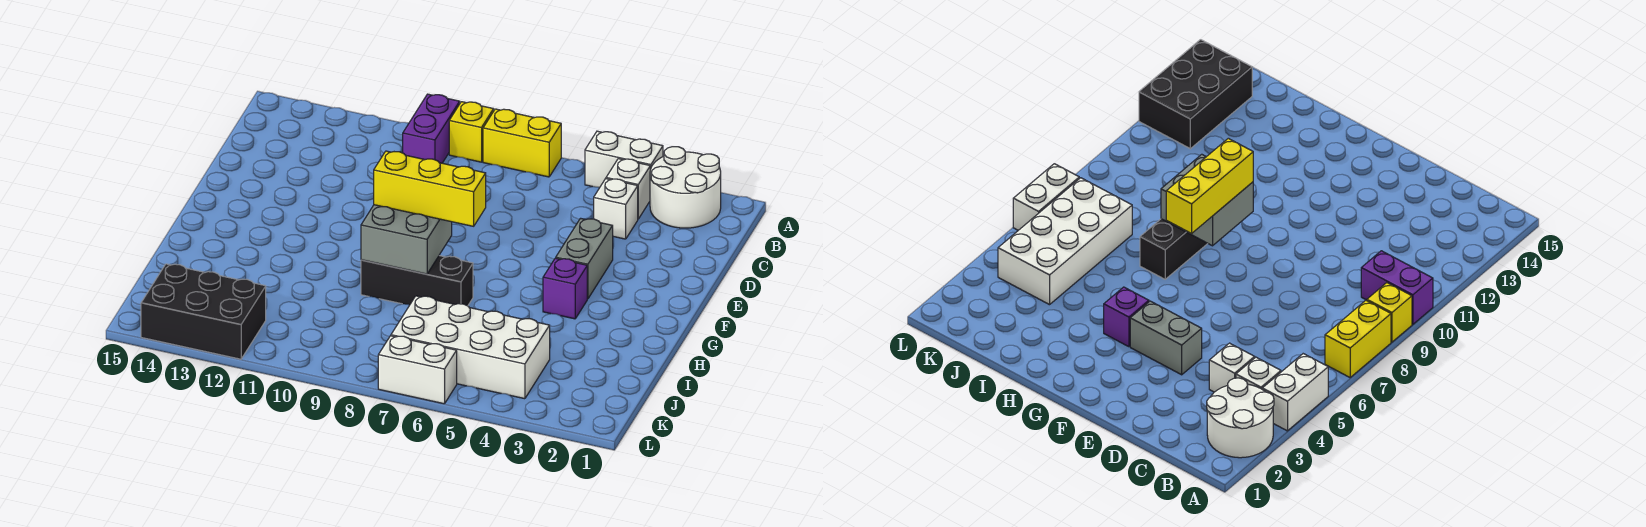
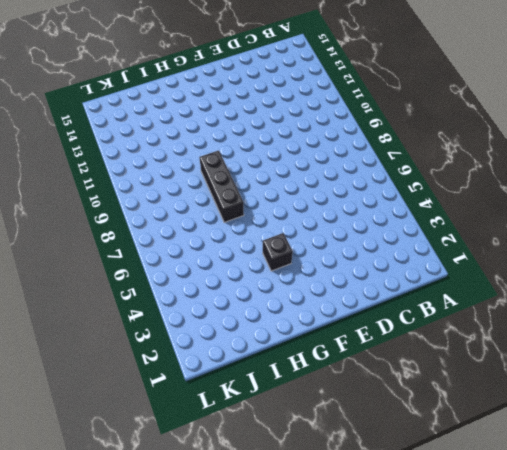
black 1x1 brick [263,233,293,271] -> purple 1x1 brick [543,258,587,319]
none -> white 2x2 round brick [650,147,721,228]
none -> white 1x2 brick [585,131,663,188]
none -> yellow 1x2 brick [483,109,561,177]

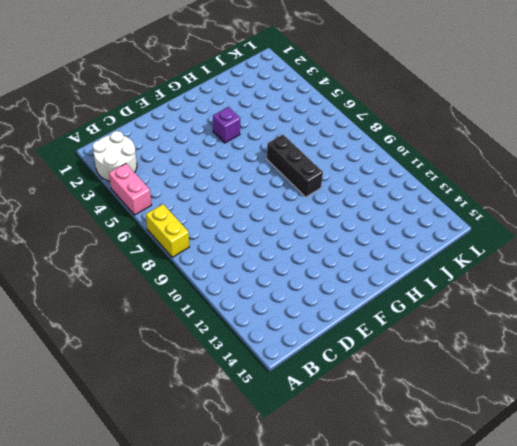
pink 1x2 brick [109,164,151,215] -> white 1x2 brick [585,131,663,188]
none -> yellow 1x1 brick [449,102,494,162]
none -> purple 1x2 brick [403,94,460,163]
none -> white 1x1 brick [606,159,650,219]

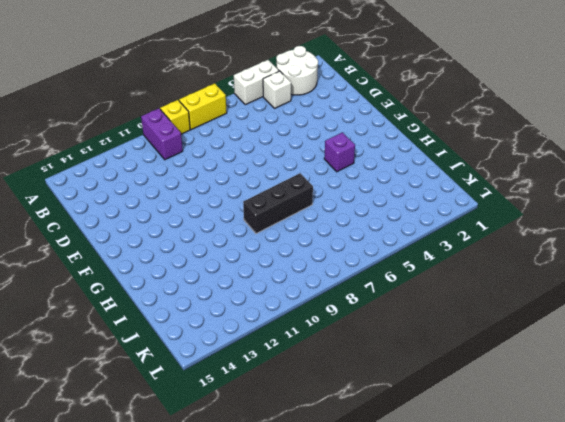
none -> white 1x1 brick [594,179,638,239]
none -> grey 1x2 brick [556,218,613,299]
none -> white 2x4 brick [391,296,550,399]

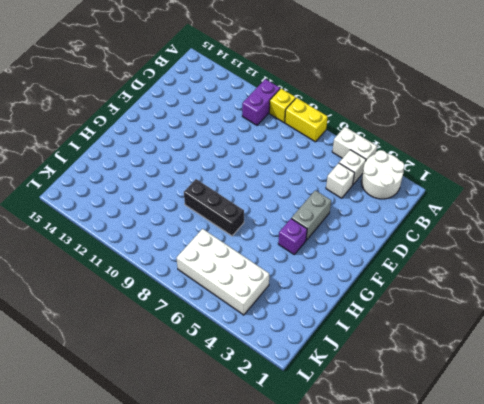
none -> black 2x3 brick [141,264,266,359]
none -> white 1x2 brick [378,336,457,404]
none -> grey 2x2 brick [361,205,452,274]

